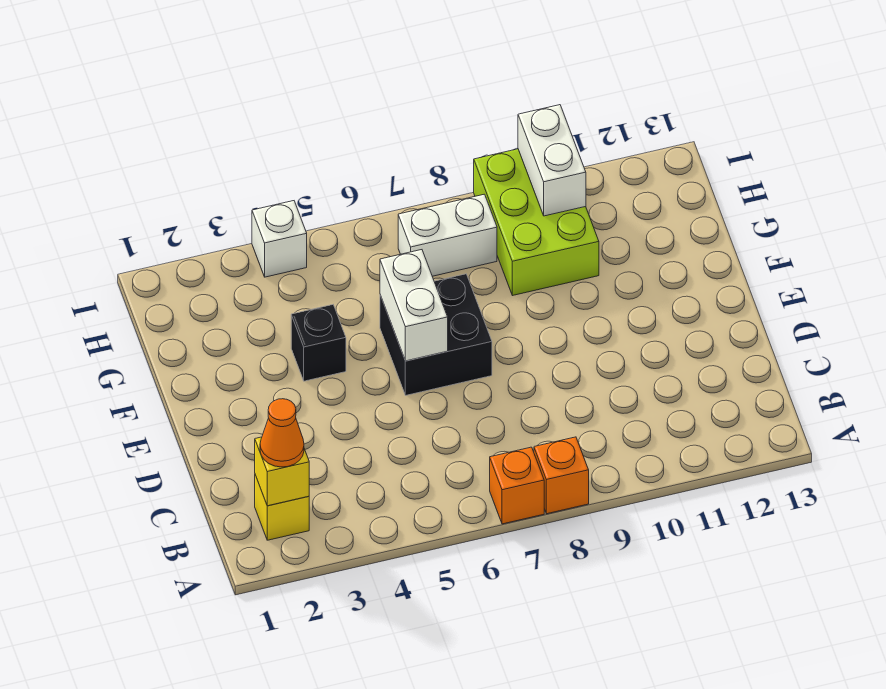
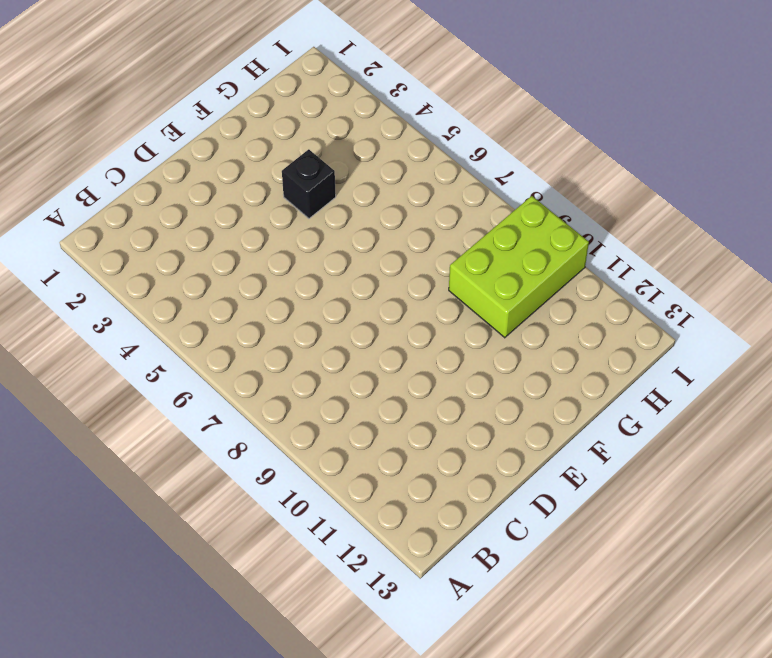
none -> orange 1x1 brick [490,447,544,524]
none -> orange 1x1 brick [534,437,589,514]
none -> yellow 1x1 brick [255,475,309,540]

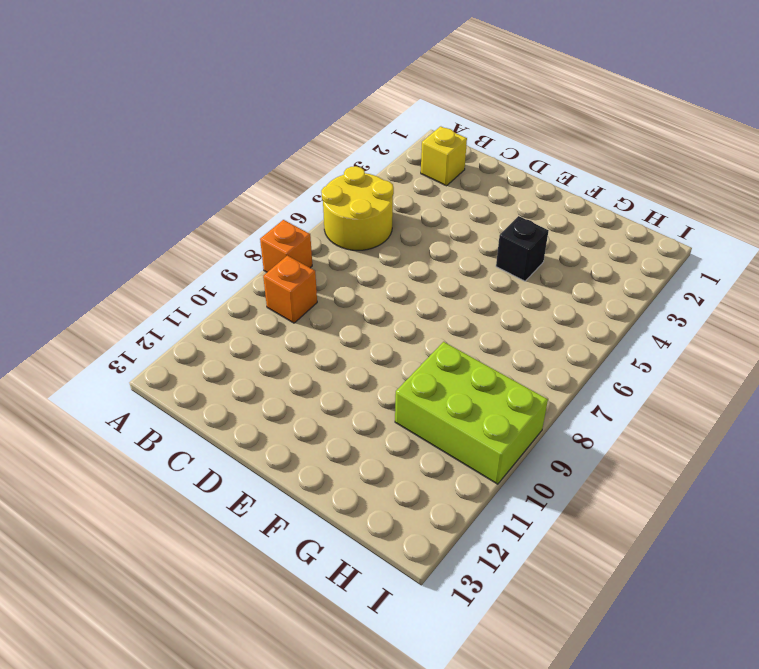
yellow 2x2 round brick [321,166,394,250] -> none
orange 1x1 brick [263,255,317,323] -> orange 1x1 brick moved to [490,447,544,524]
none -> black 2x2 brick [380,274,492,395]
none -> white 1x2 brick [398,194,497,276]
none -> white 1x1 brick [252,201,307,277]

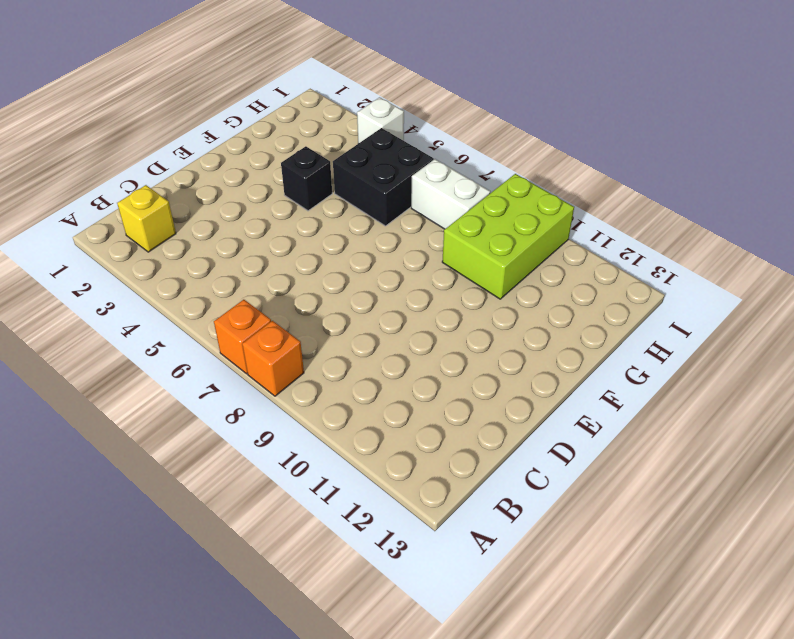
black 2x2 brick [333,128,434,226] -> black 2x2 brick moved to [380,274,492,395]
none -> yellow 1x1 brick [255,437,309,506]
none -> white 1x2 brick [380,250,448,361]
none -> white 1x2 brick [518,105,586,216]

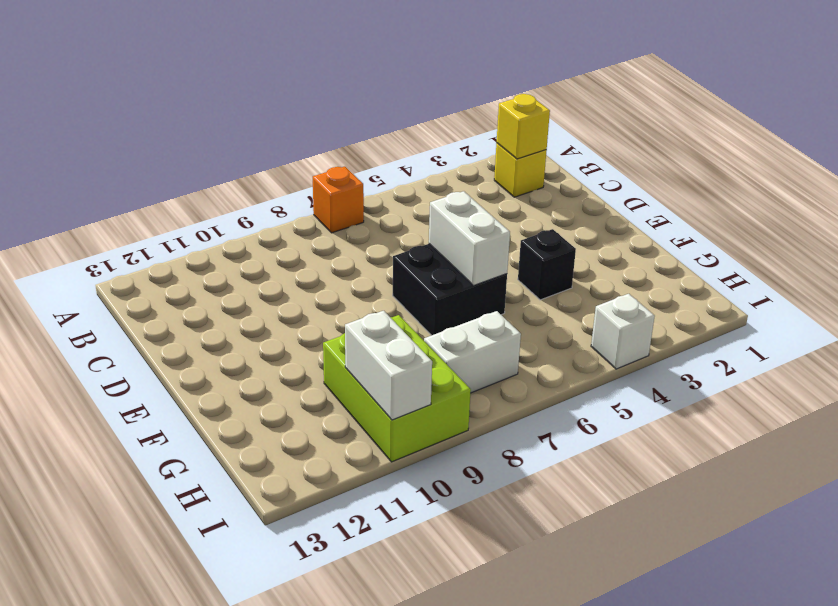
none -> orange 1x1 brick [534,437,589,514]
none -> orange 1x1 cone [260,399,304,467]

